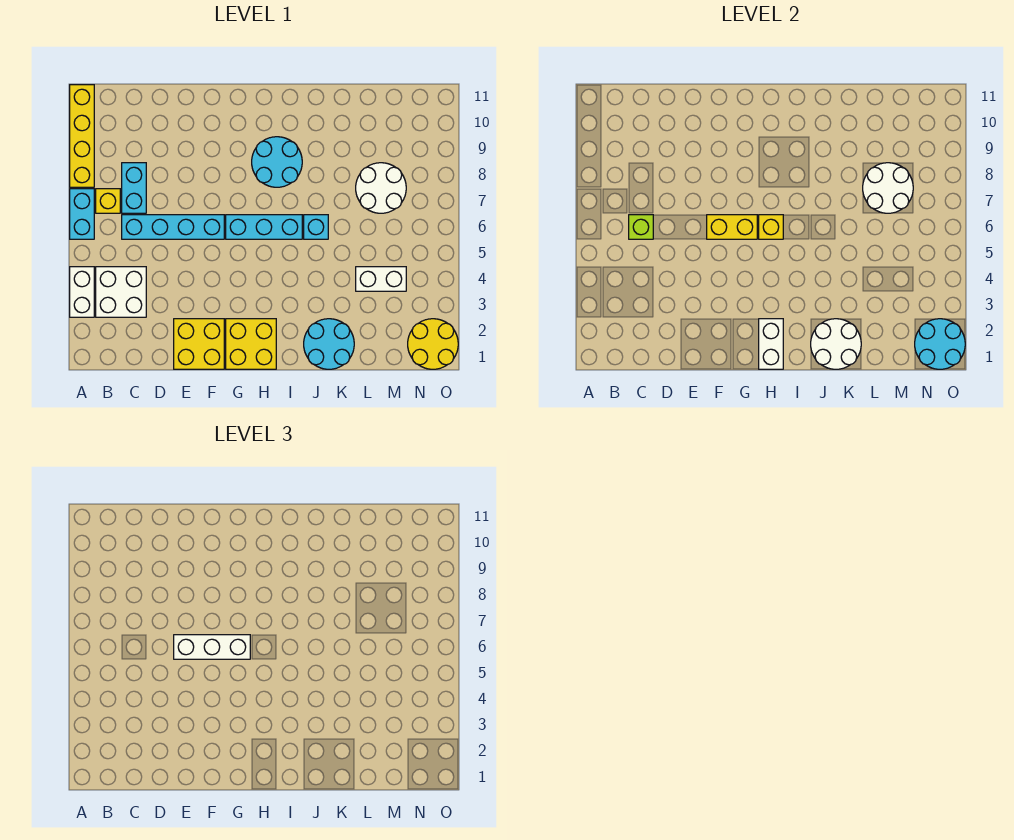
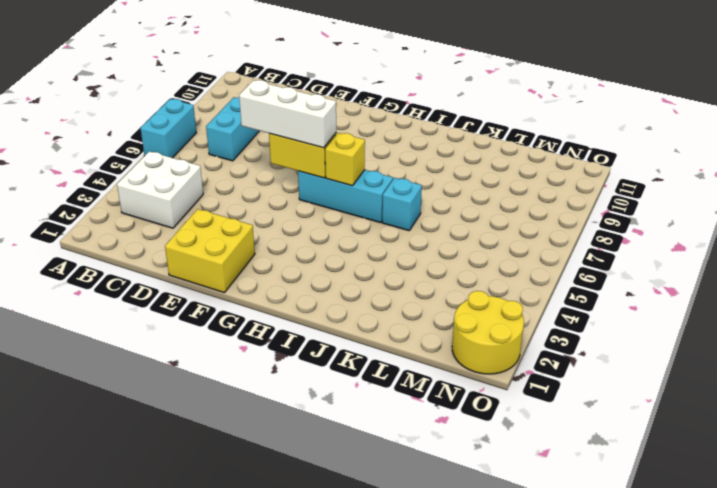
none -> white 1x2 brick [70,267,94,317]
none -> yellow 1x4 brick [70,85,94,187]
none -> yellow 1x1 brick [96,189,120,213]

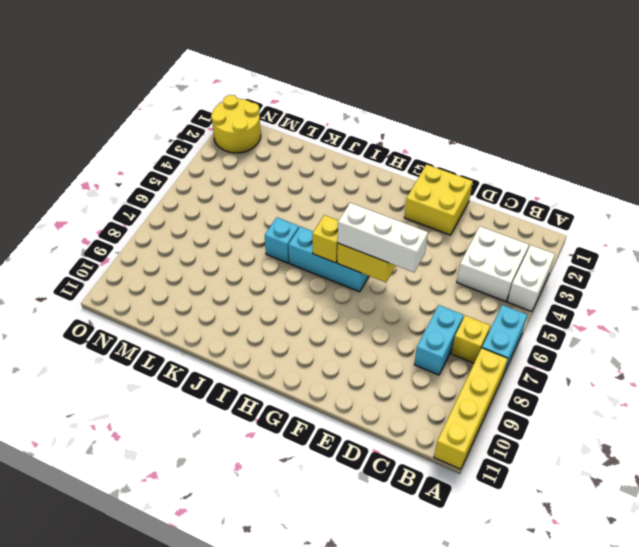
none -> cyan 1x4 brick [122,215,224,239]
none -> yellow 2x2 brick [226,319,276,369]
none -> cyan 2x2 round brick [252,137,302,187]

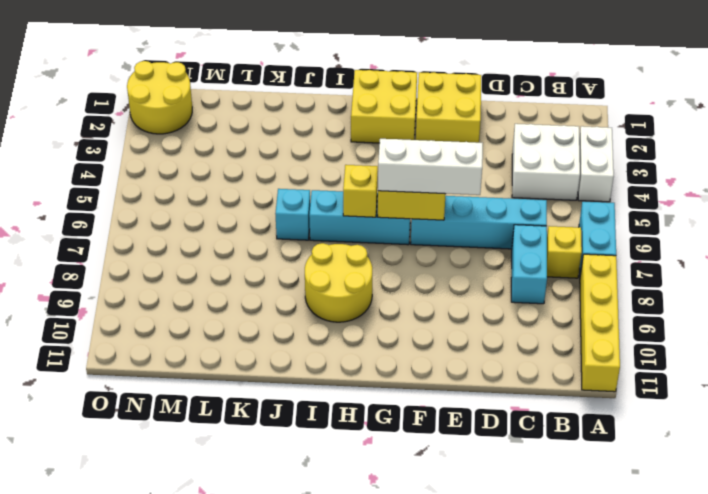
yellow 2x2 round brick [305,243,372,322] -> cyan 2x2 round brick [252,137,302,187]
none -> cyan 2x2 round brick [304,319,354,369]
none -> white 1x2 brick [356,267,406,291]
none -> white 2x2 round brick [356,163,406,213]

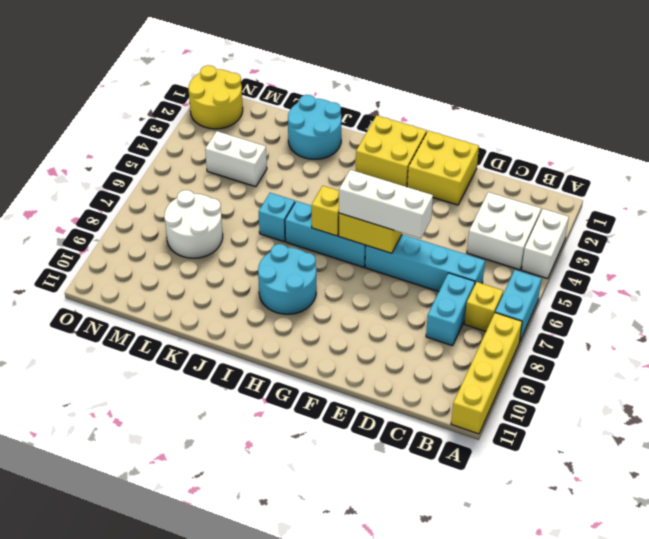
none -> lime 1x1 brick [629,215,653,239]
none -> white 1x2 brick [759,319,783,369]
none -> white 2x2 round brick [811,319,861,369]

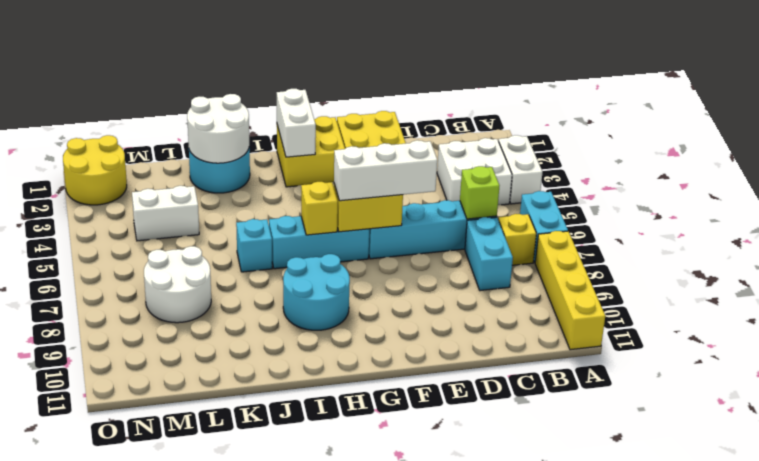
none -> white 2x2 round brick [863,163,913,213]
none -> cyan 2x2 round brick [915,319,965,369]

